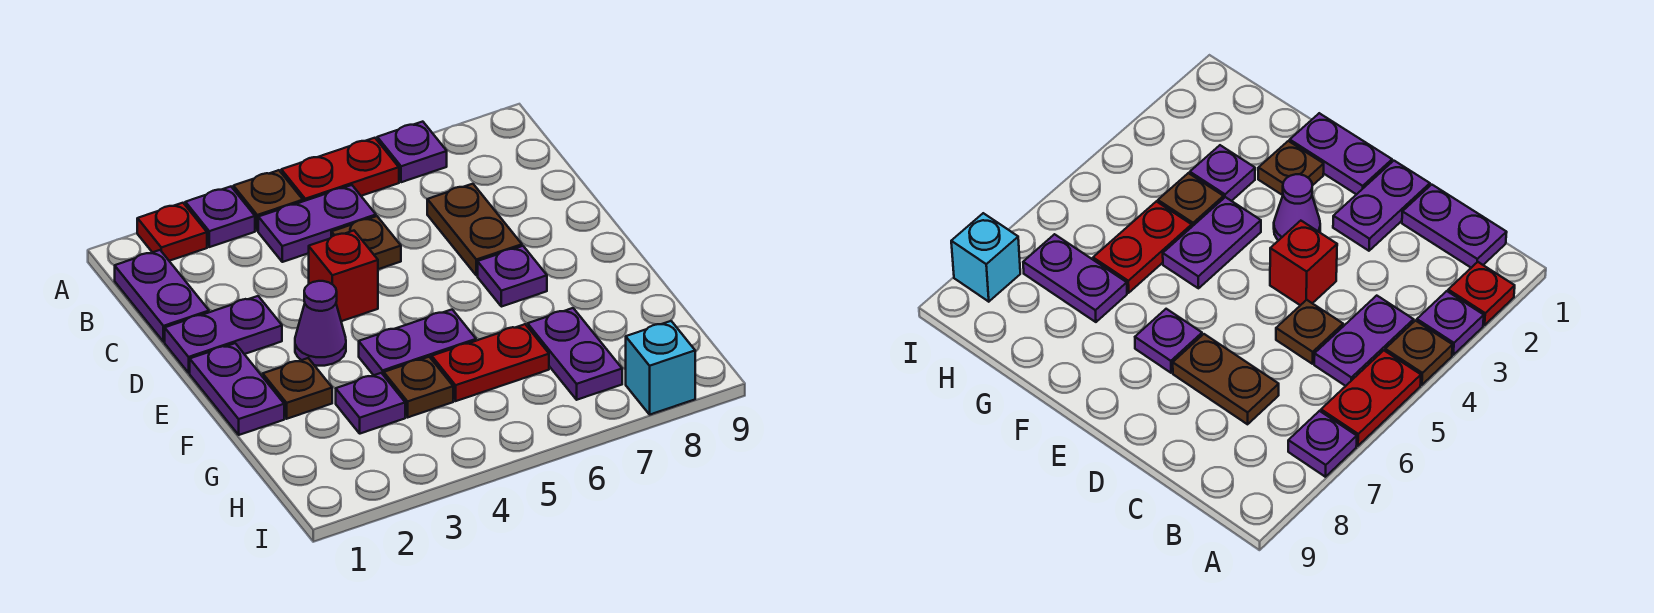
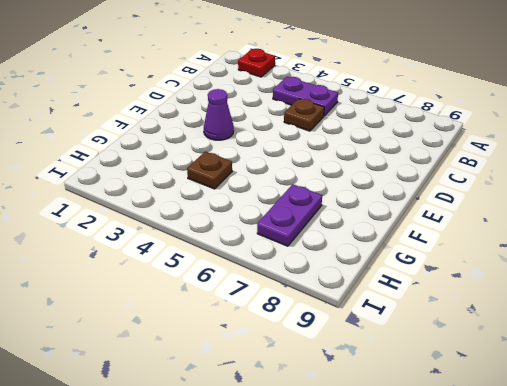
none -> purple 1x1 plate [185,187,255,247]
none -> brown 1x1 plate [233,170,303,231]
none -> red 1x2 plate [281,138,399,201]

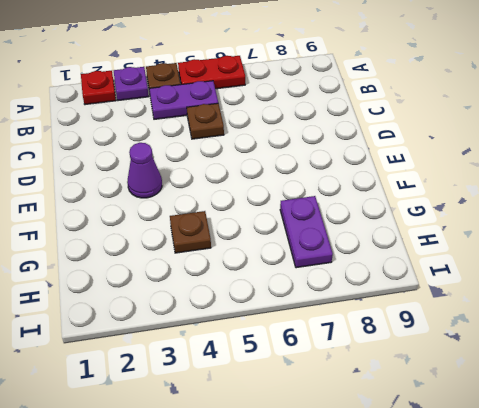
none -> purple 1x1 plate [377,122,447,182]
none -> purple 1x2 plate [115,250,209,342]
none -> brown 1x2 plate [427,184,522,275]

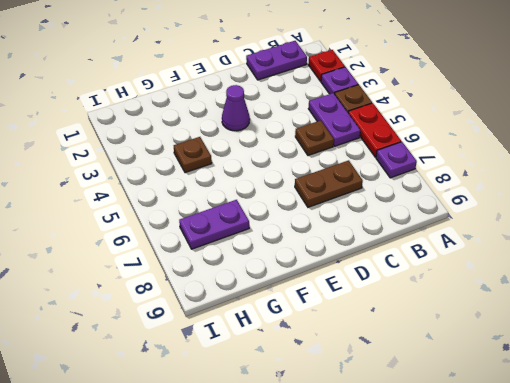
none -> purple 1x2 plate [165,296,282,373]
none -> red 1x1 brick [309,231,378,321]
none -> purple 1x2 plate [190,343,284,435]

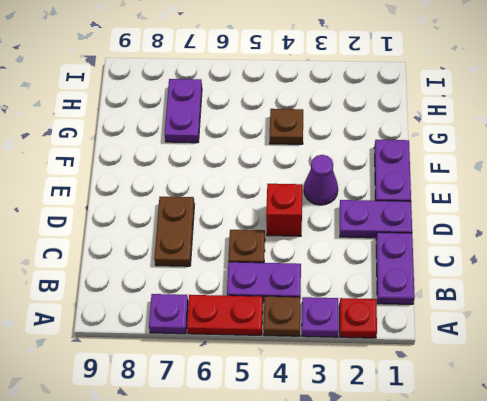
none -> purple 1x1 plate [478,246,547,307]
none -> brown 1x1 plate [263,358,332,419]
none -> purple 1x2 plate [359,310,476,375]

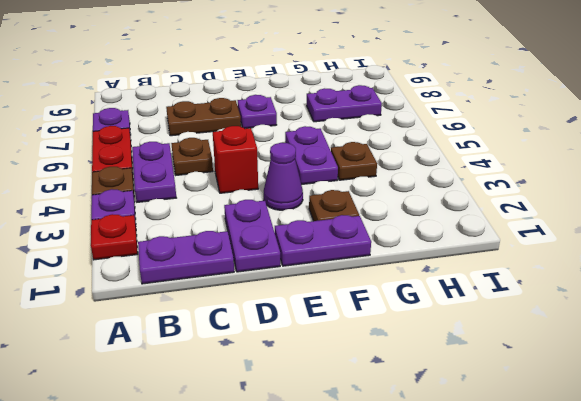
none -> purple 1x1 plate [336,373,405,434]
none -> red 1x2 plate [432,324,549,401]
none -> cyan 1x1 brick [626,321,695,415]

